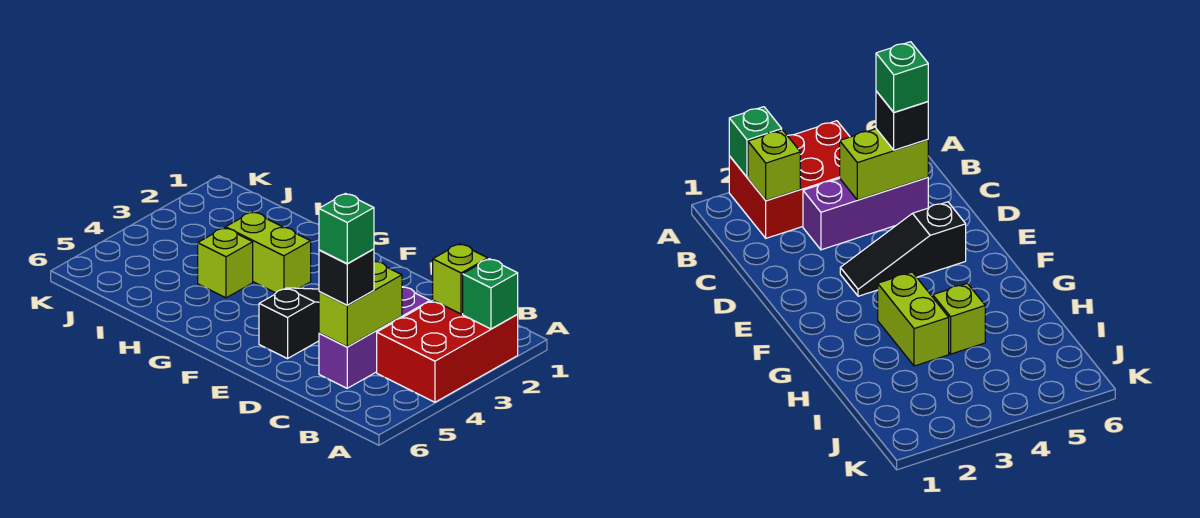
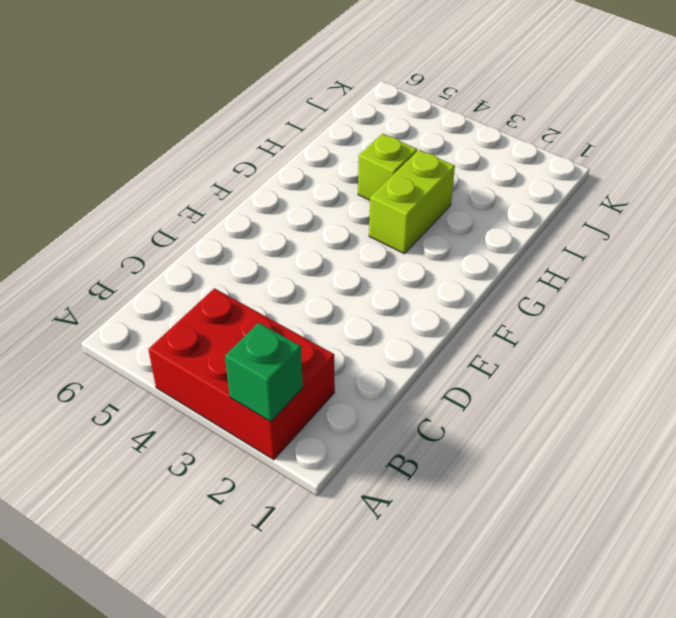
none -> purple 1x3 brick [319,287,430,388]
none -> black 1x3 slope [259,288,319,359]

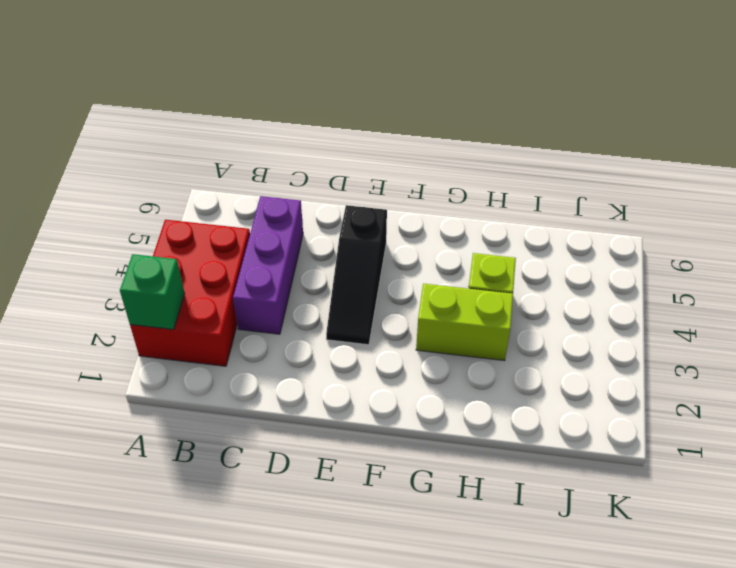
none -> lime 1x1 brick [433,244,488,314]
none -> lime 1x2 brick [319,261,402,347]

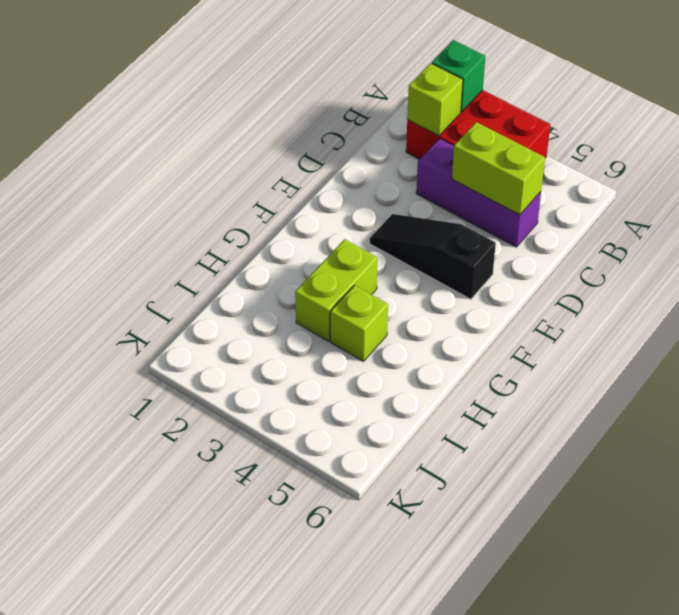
none -> black 1x1 brick [319,249,374,305]
none -> green 1x1 brick [319,194,374,264]

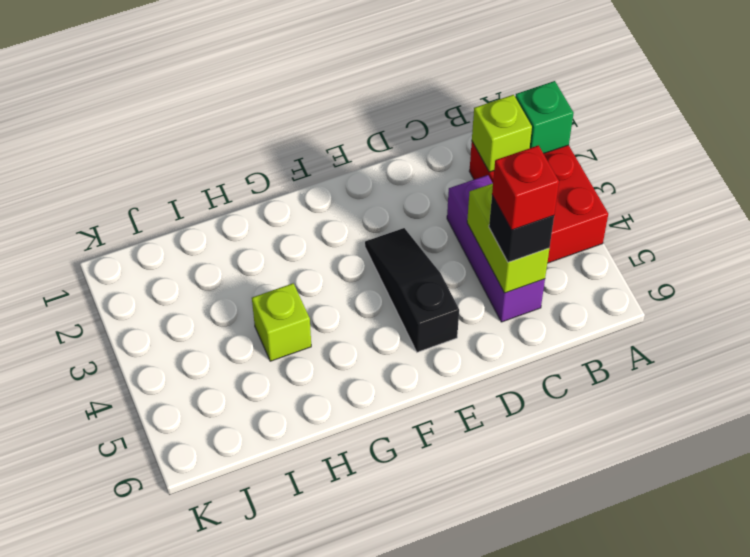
red 1x1 brick [492,145,559,230] -> green 1x1 brick [319,194,374,264]
none -> lime 1x2 brick [226,212,311,293]

